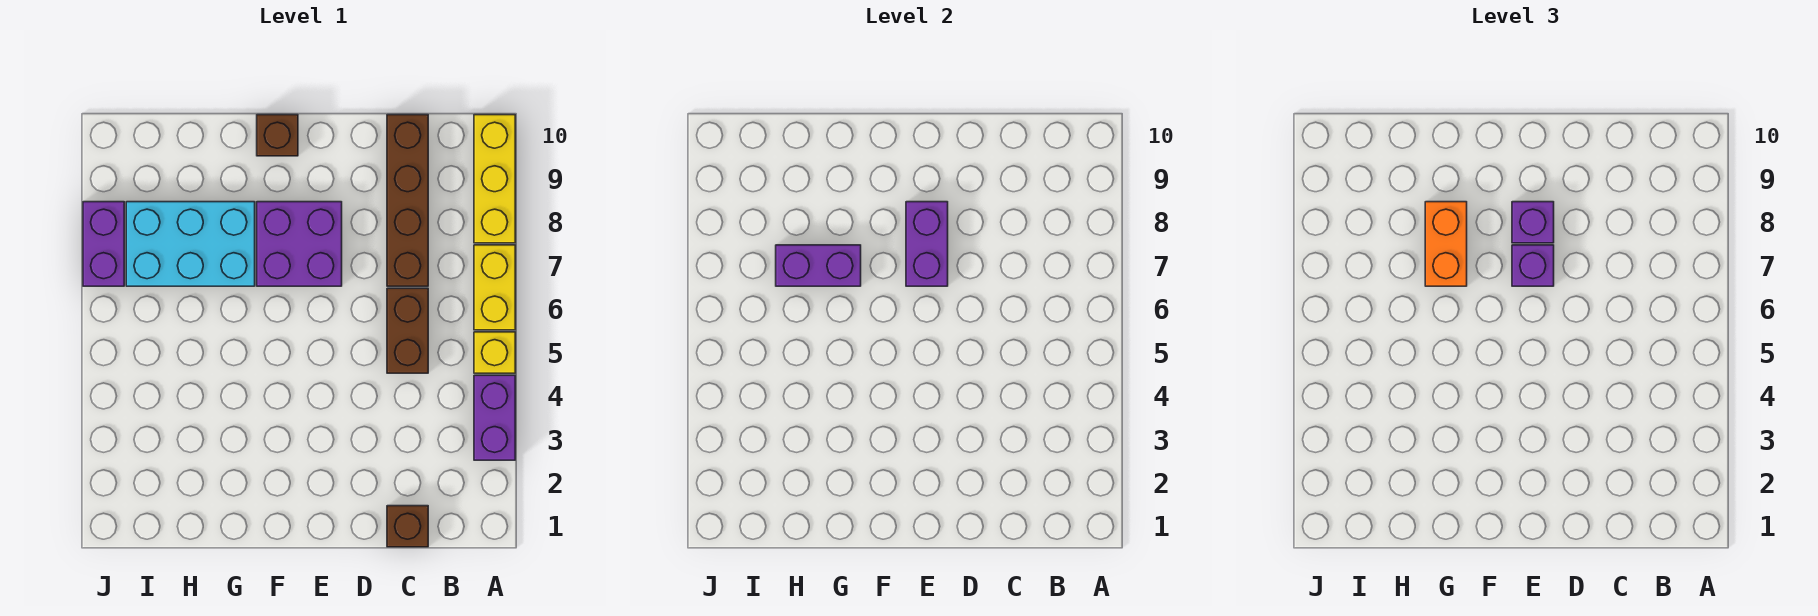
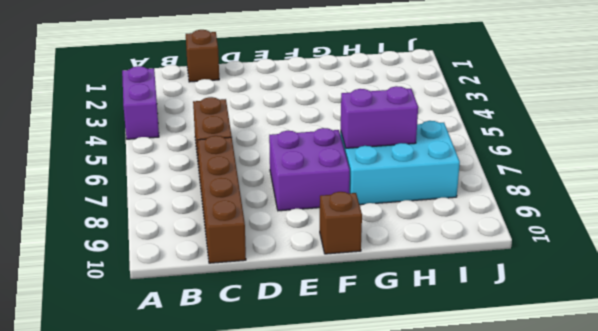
none -> yellow 1x1 brick [474,332,515,373]
none -> yellow 1x2 brick [474,245,515,330]
none -> yellow 1x3 brick [474,115,515,243]

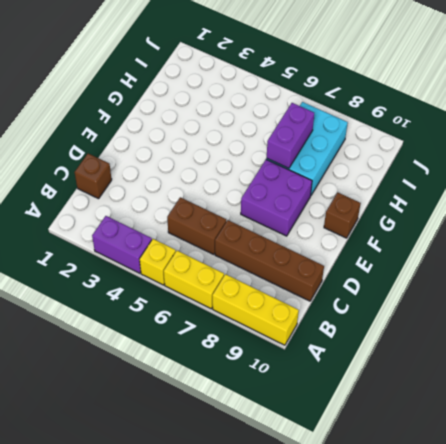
none -> purple 1x2 brick [83,202,124,286]
none -> purple 1x2 brick [906,202,948,286]
none -> purple 1x1 brick [1512,245,1554,286]

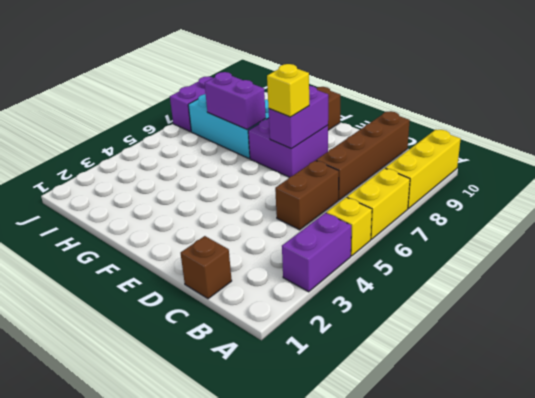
yellow 1x1 brick [267,64,309,117] -> purple 1x1 brick [1512,245,1554,286]
none -> purple 1x1 brick [1512,202,1554,243]
none -> orange 1x2 brick [1425,202,1467,286]

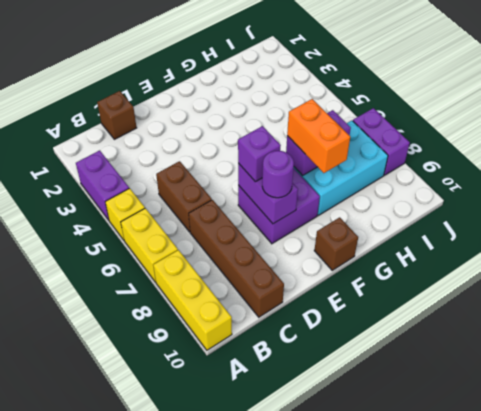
purple 1x1 round brick [262,151,294,198] -> purple 1x1 brick [1512,202,1554,243]

